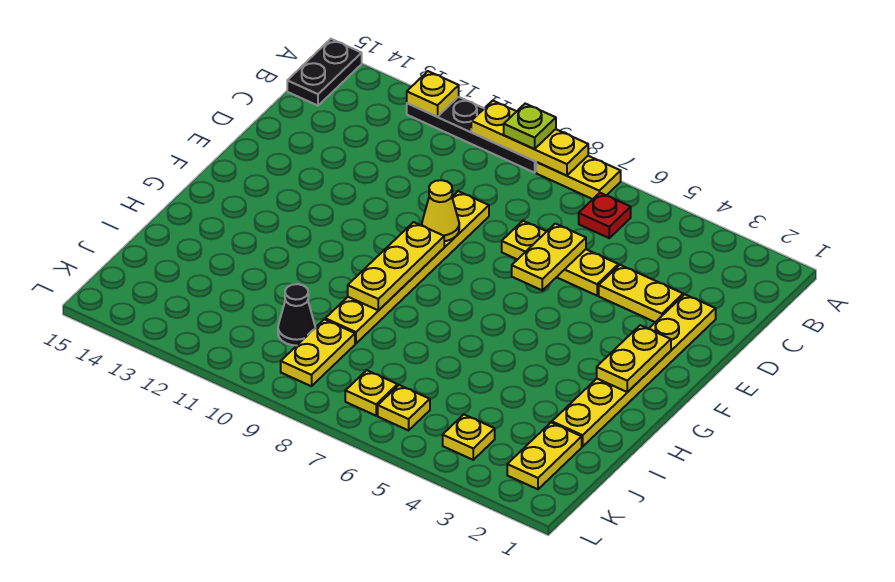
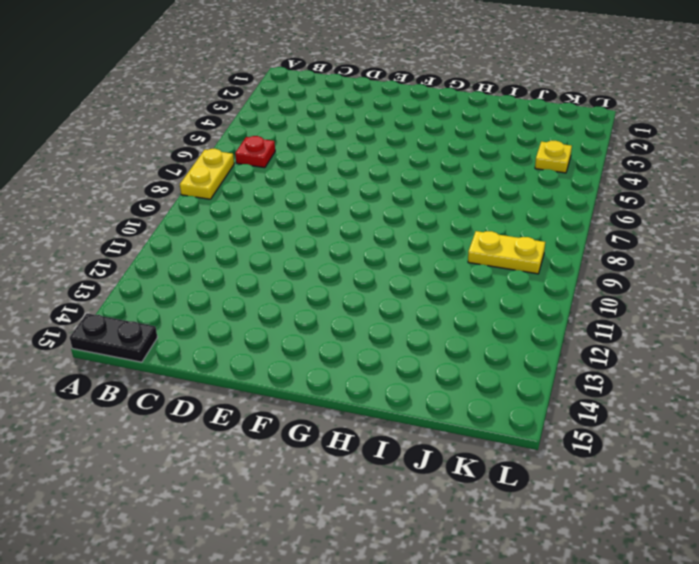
none -> black 1x4 plate [407,97,536,173]
none -> yellow 1x6 plate [552,294,716,447]
none -> yellow 1x2 plate [599,265,683,322]

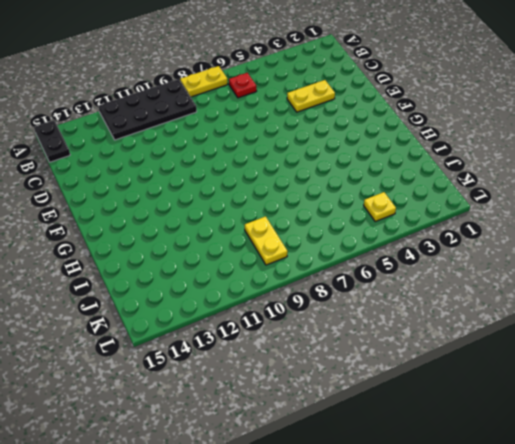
black 2x4 plate [98,79,197,140] -> black 1x4 plate [407,97,536,173]
none -> yellow 1x6 plate [552,294,716,447]
none -> yellow 1x3 plate [502,221,618,296]
none -> yellow 1x6 plate [325,191,489,343]

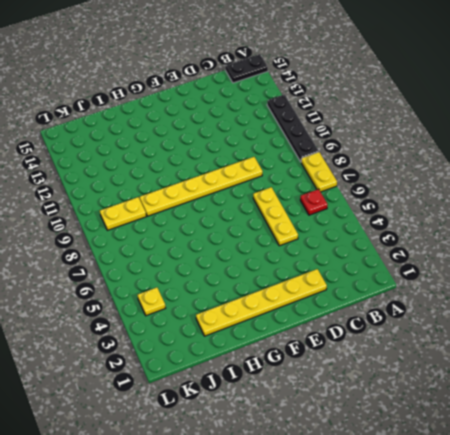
none -> yellow 1x2 plate [599,265,683,322]
none -> yellow 1x2 plate [507,423,582,489]
none -> black 1x1 cone [278,284,315,345]

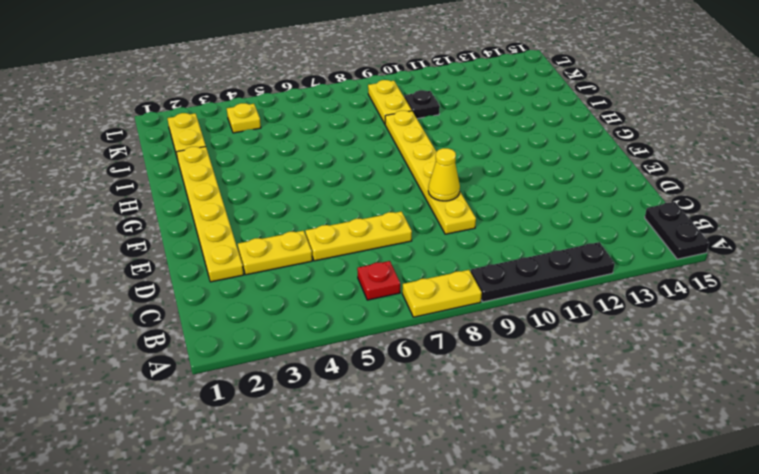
black 1x1 plate [404,90,440,119] -> black 1x1 cone [278,284,315,345]
none -> yellow 1x1 plate [378,385,430,430]
none -> yellow 1x1 plate [345,370,397,416]
none -> yellow 1x3 plate [471,101,588,176]

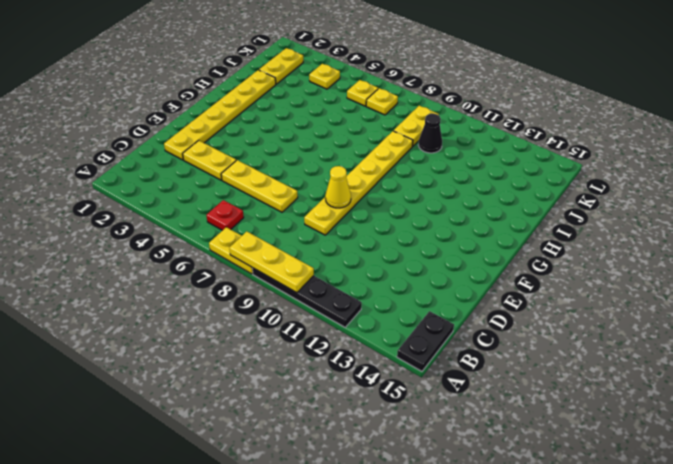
none -> yellow 1x1 plate [407,71,459,117]
none -> yellow 1x2 plate [512,224,586,290]
none -> yellow 1x2 plate [597,325,671,392]

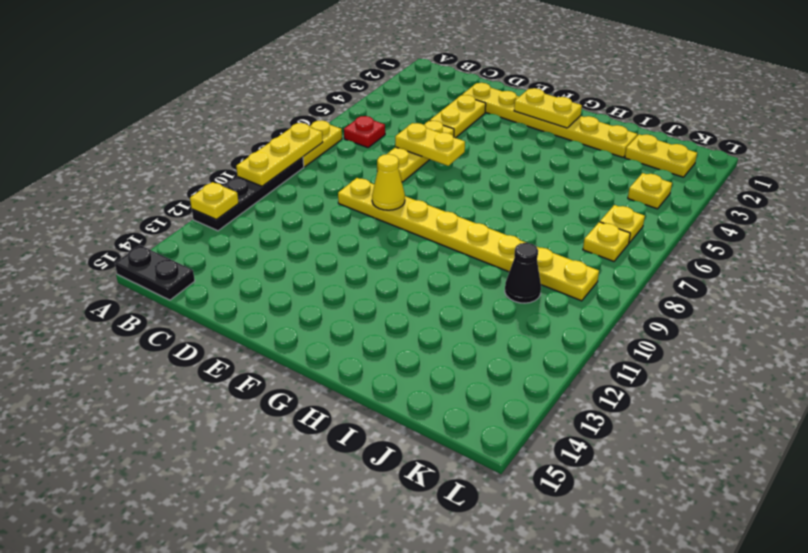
none -> yellow 1x3 plate [348,222,444,310]
none -> lime 1x1 plate [504,104,556,149]

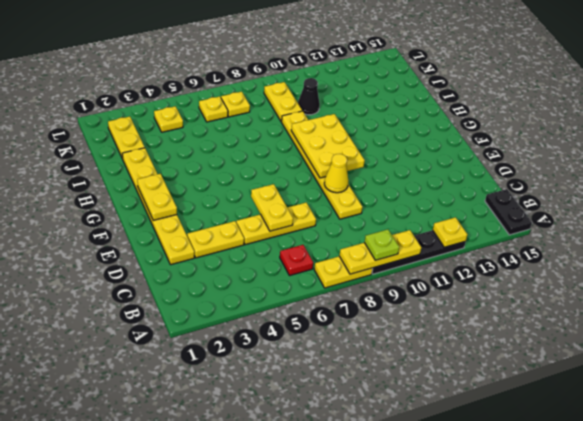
yellow 2x3 plate [291,114,365,178] -> yellow 1x3 plate [348,222,444,310]

